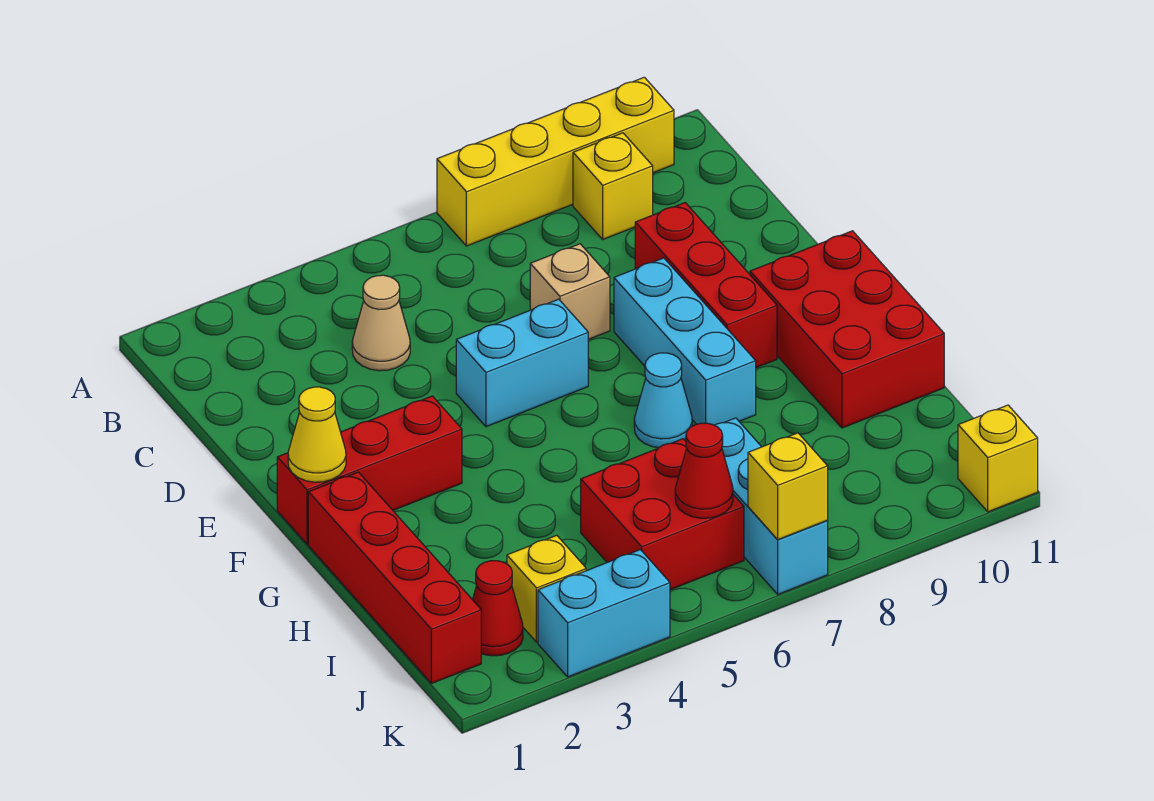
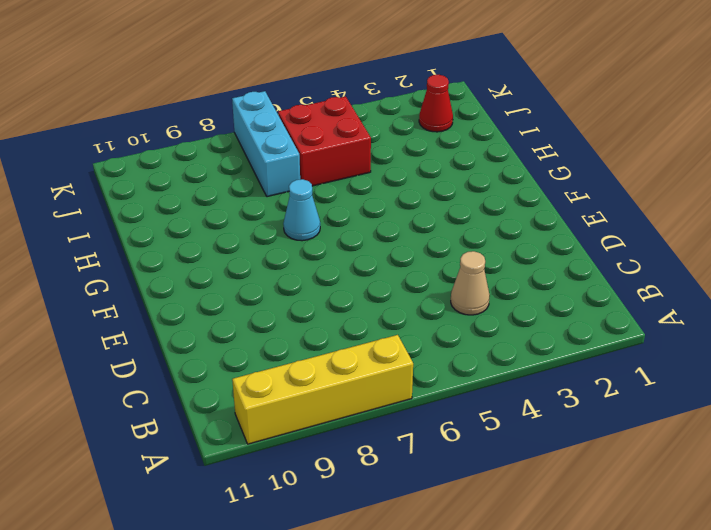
none -> yellow 1x1 brick [573,133,653,239]
none -> tan 1x1 brick [530,244,610,339]
none -> red 1x3 brick [635,203,777,368]

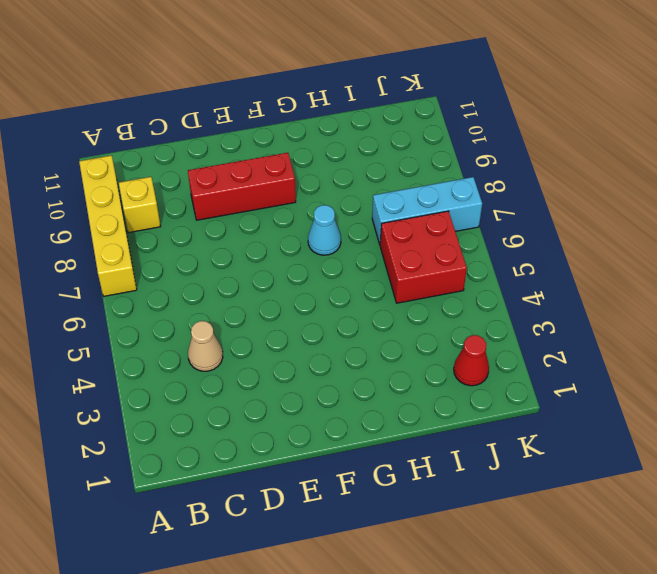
none -> tan 1x1 brick [530,244,610,339]
none -> cyan 1x2 brick [456,299,588,427]
none -> cyan 1x3 brick [614,258,756,425]

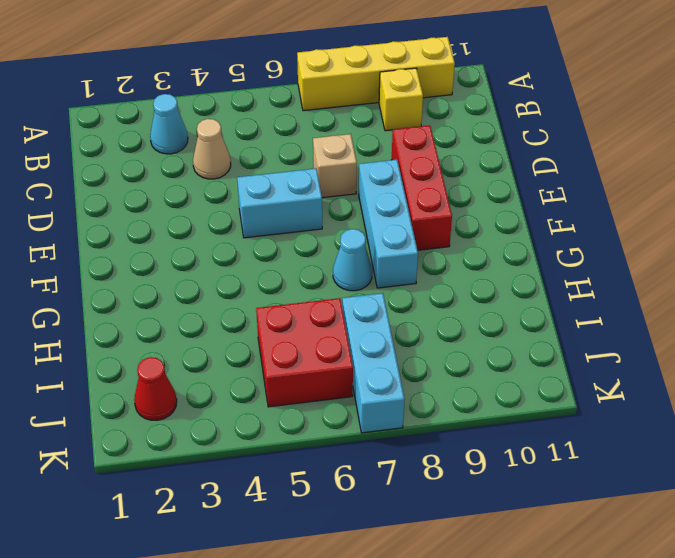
cyan 1x1 cone [150,94,188,154] -> none
none -> red 1x3 brick [277,396,462,544]
none -> red 2x3 brick [750,231,944,428]
none -> red 1x4 brick [308,472,481,683]

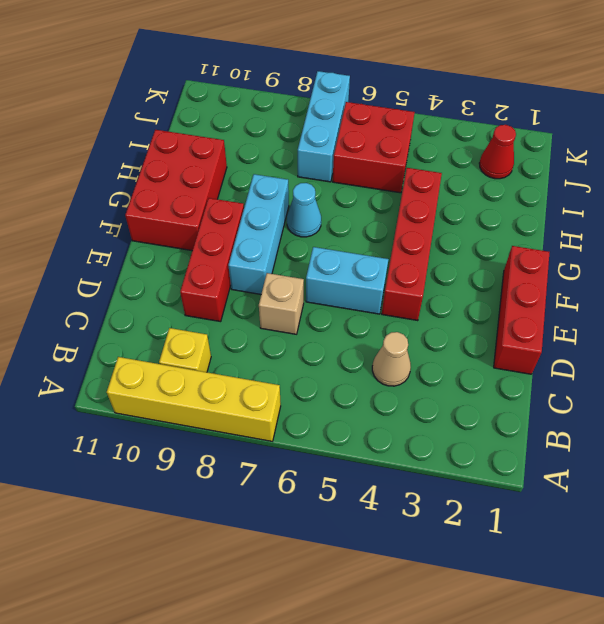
red 1x3 brick [494,246,550,374] -> red 1x3 brick turned to [277,396,462,544]
red 1x4 brick [382,168,442,321] -> red 1x4 brick moved to [308,472,481,683]
none -> yellow 1x1 brick [507,535,586,642]
none -> cyan 1x2 brick [538,550,670,677]
none -> yellow 1x1 brick [958,405,1038,512]

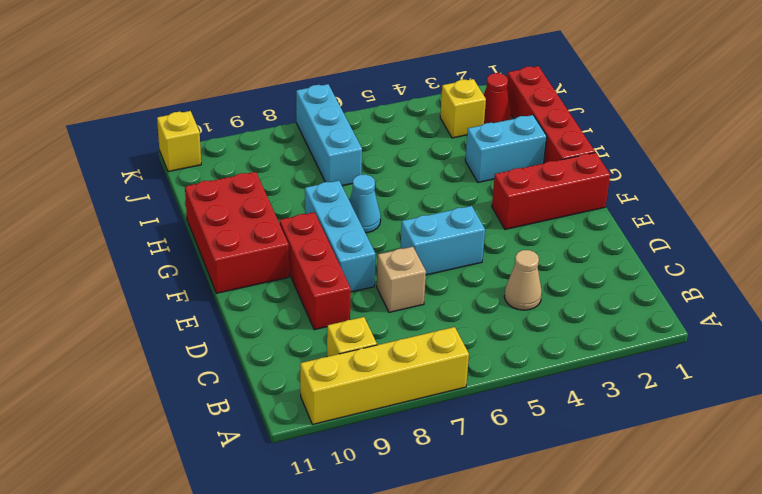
cyan 1x2 brick [465,115,547,182] -> cyan 1x2 brick moved to [538,550,670,677]
none -> red 2x2 brick [581,439,744,590]
none -> yellow 1x1 cone [288,387,346,482]
none -> red 1x1 cone [675,423,733,518]

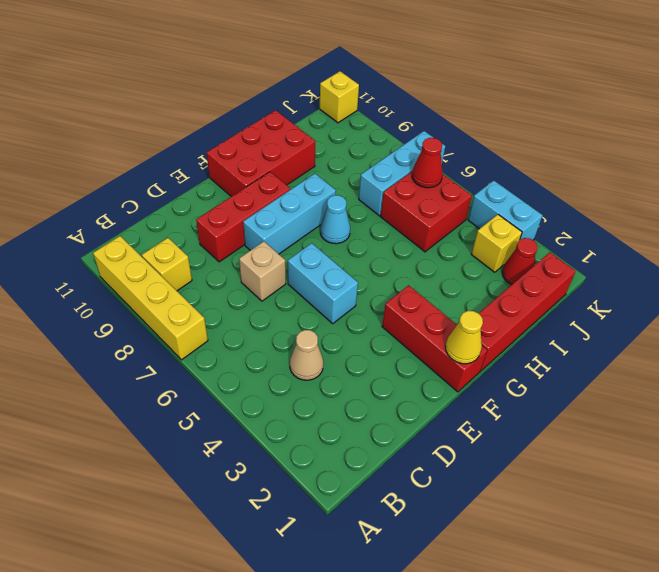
none -> yellow 1x1 brick [748,433,828,540]

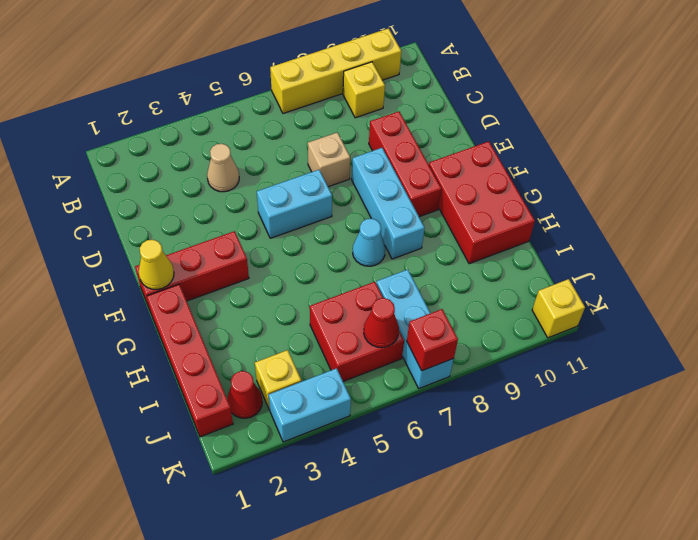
red 1x1 brick [407,309,458,371] -> yellow 1x1 brick [748,433,828,540]

